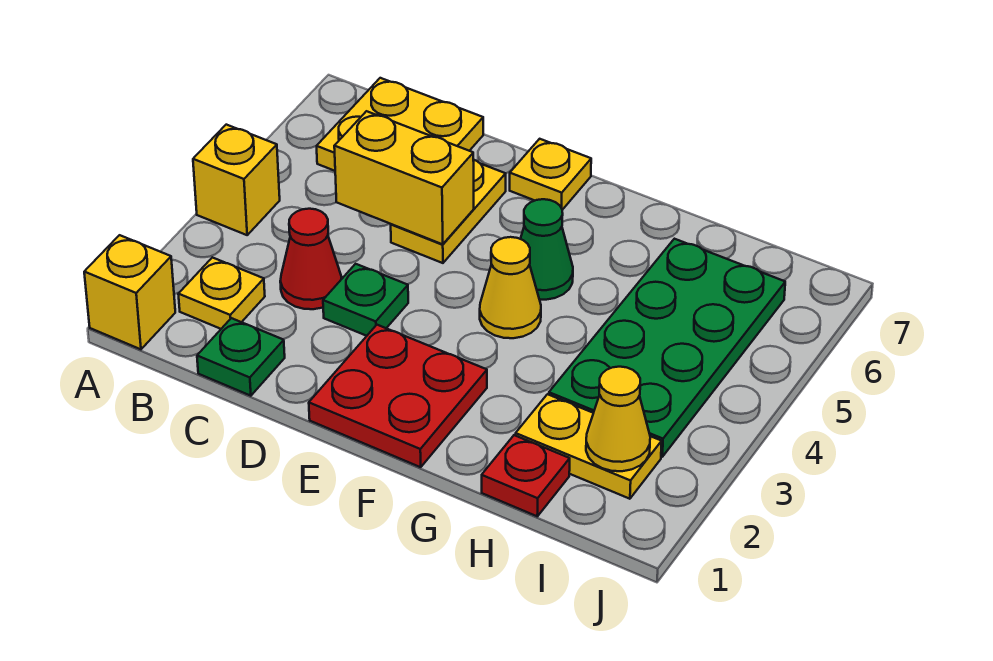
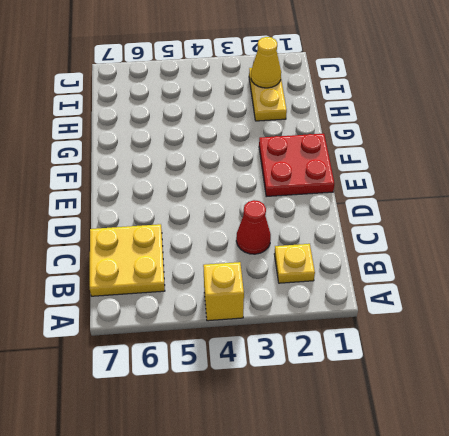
none -> yellow 1x1 brick [84,235,175,349]
none -> green 1x1 plate [197,318,285,396]
none -> green 1x1 plate [323,264,408,336]

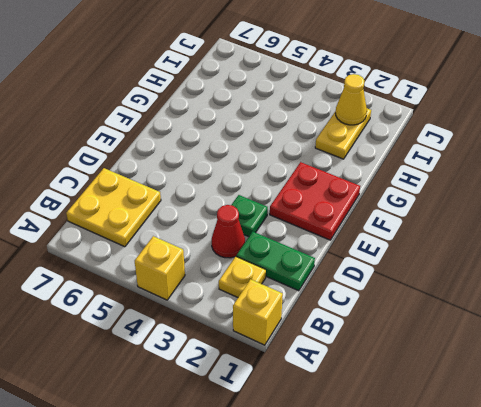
green 1x2 plate [236,232,315,291] -> green 1x1 plate [197,318,285,396]
none -> yellow 1x2 plate [391,160,506,263]
none -> yellow 1x1 plate [510,139,591,210]
none -> yellow 1x1 cone [480,237,541,338]

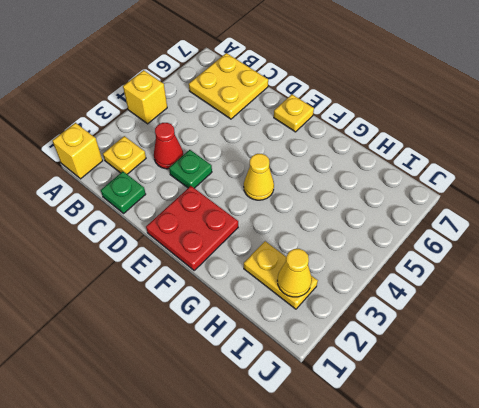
none -> yellow 1x2 plate [391,160,506,263]
none -> green 1x1 cone [521,199,573,300]
none -> red 1x1 plate [482,435,570,516]

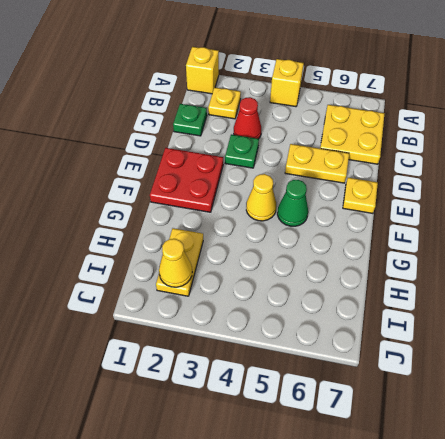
none -> red 1x1 plate [482,435,570,516]
none -> green 2x4 plate [549,239,785,457]
none -> yellow 1x2 brick [334,111,474,244]

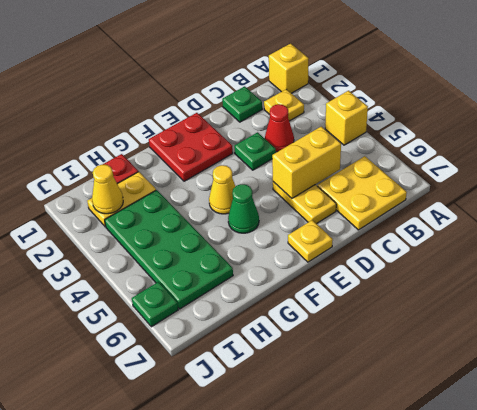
green 1x1 plate [132,282,178,327] -> none

